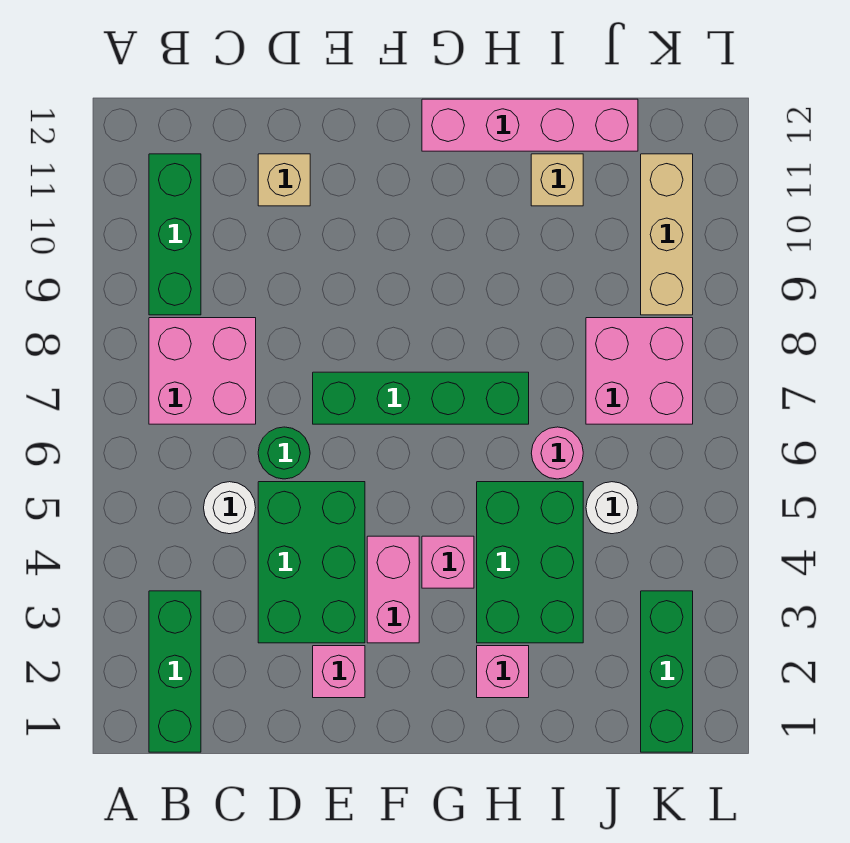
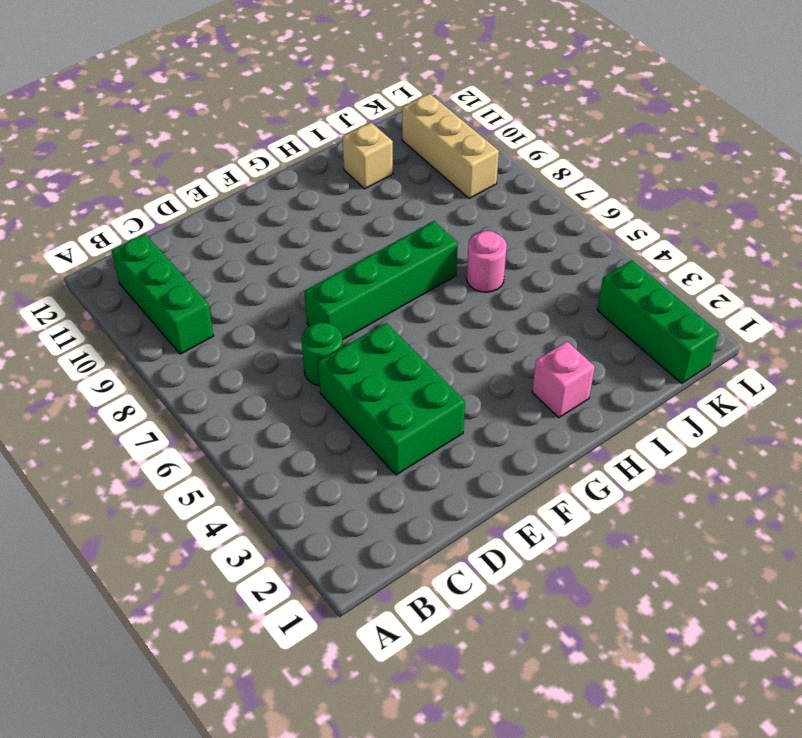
none -> green 1x3 brick [149,591,201,752]
none -> pink 2x2 brick [149,318,256,424]
none -> white 1x1 round brick [204,482,256,534]

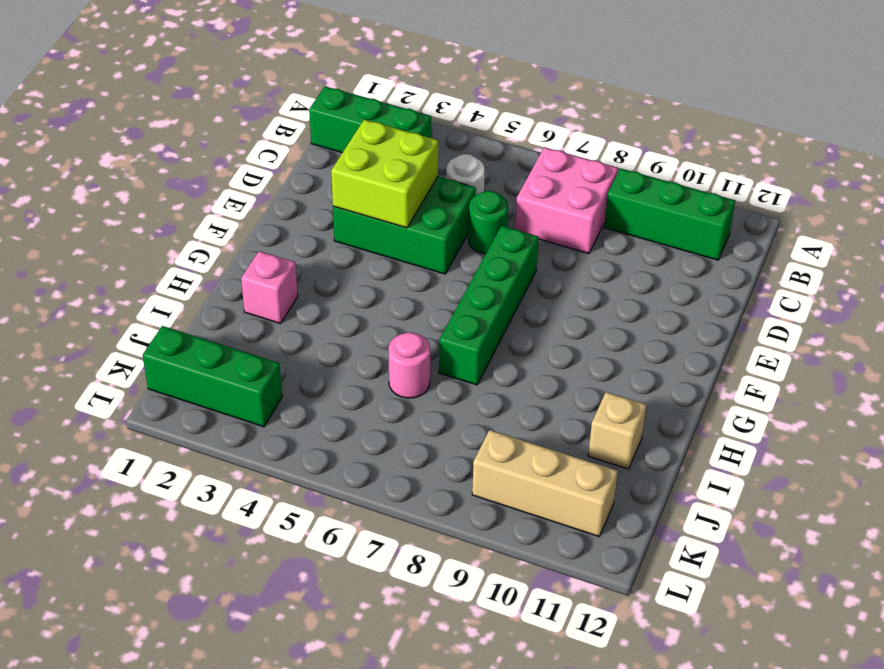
lime 2x2 brick [331,119,438,228] -> none
none -> tan 1x1 brick [258,154,310,206]
none -> pink 1x1 brick [313,646,365,698]
none -> pink 1x2 brick [367,536,419,643]

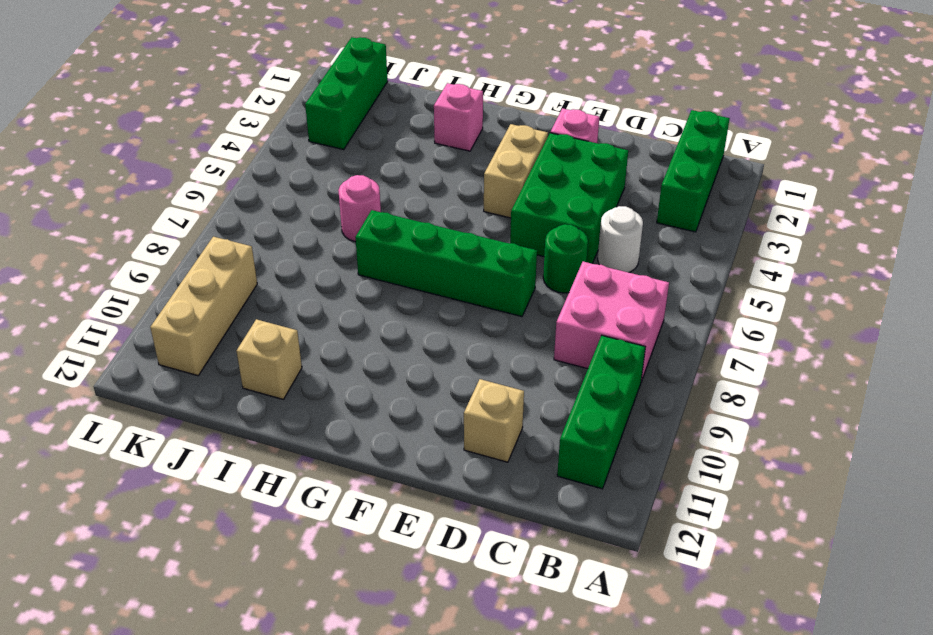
tan 1x2 brick [484,124,548,218] -> pink 1x2 brick [367,536,419,643]
none -> pink 1x1 brick [422,536,474,588]
none -> pink 1x4 brick [422,99,638,151]
none -> green 2x3 brick [477,482,583,643]

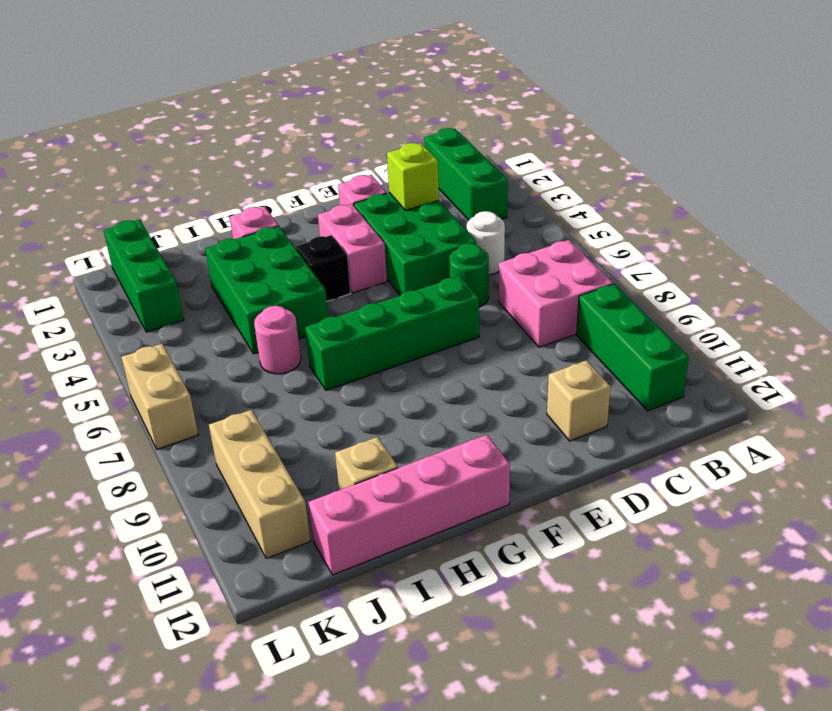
lime 1x1 brick [387,143,439,211] -> none
black 1x1 brick [296,235,351,301] -> pink 1x1 brick [422,536,474,588]
tan 1x2 brick [121,344,198,449] -> none
none -> white 1x1 round brick [586,482,638,534]
none -> pink 2x2 brick [586,318,693,424]

